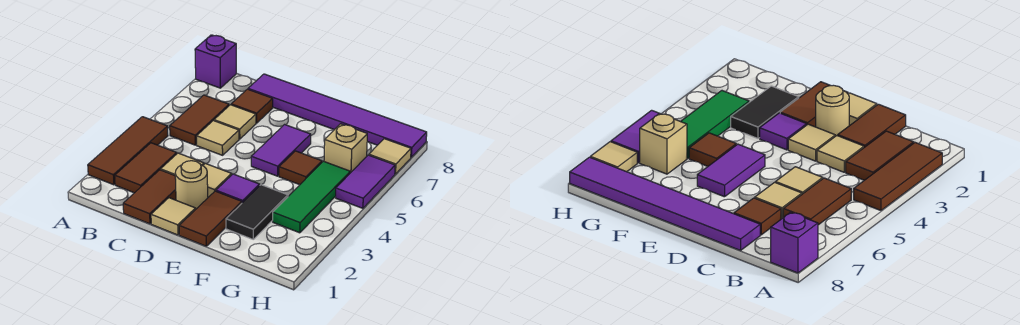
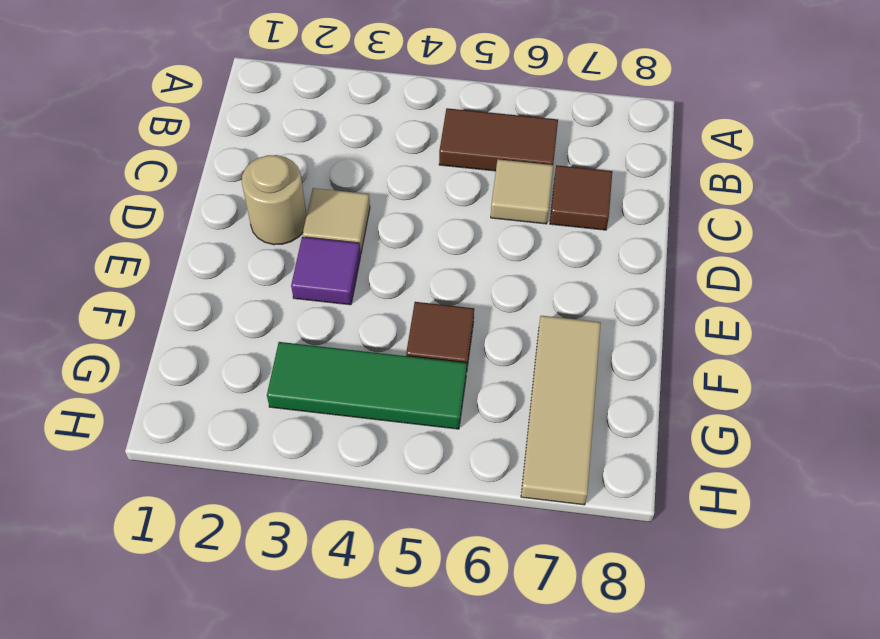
tan 1x3 tile [521,316,601,505] -> tan 1x1 tile [369,139,411,174]
none -> brown 1x3 tile [88,117,168,185]
none -> purple 1x1 brick [195,35,236,88]
none -> brown 1x2 tile [115,143,177,193]

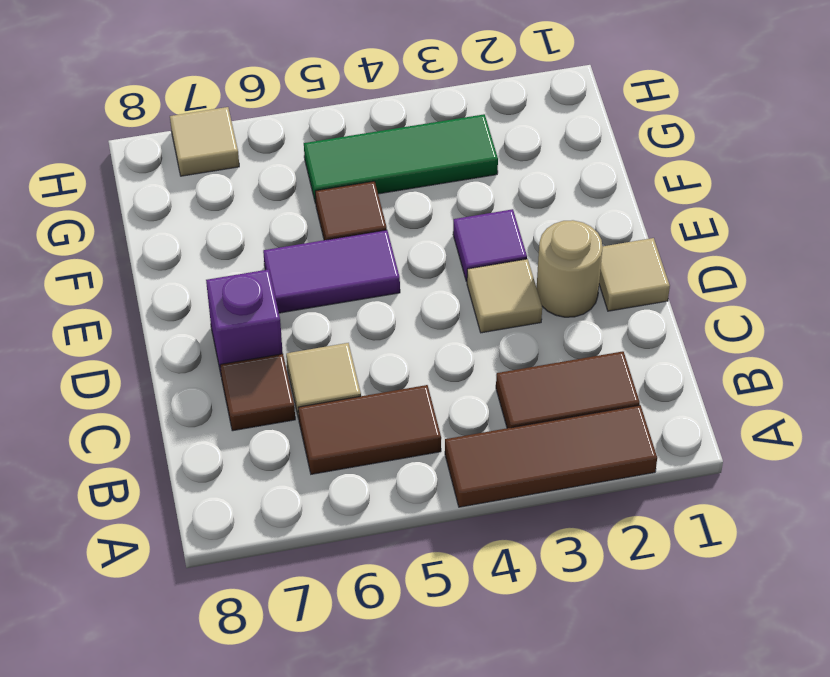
purple 1x1 brick [206,269,283,373] -> purple 1x1 brick moved to [195,35,236,88]
none -> brown 1x2 tile [123,170,176,224]
none -> tan 1x1 tile [161,153,204,175]
none -> tan 1x1 tile [197,121,239,155]

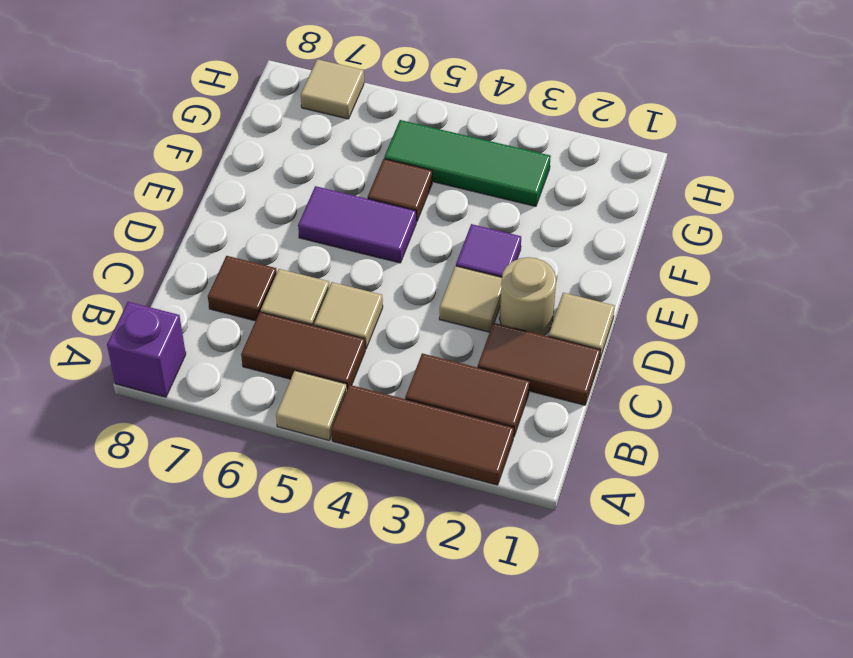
tan 1x1 tile [276,371,347,440] -> tan 1x1 tile moved to [161,153,204,175]
none -> purple 1x6 tile [248,74,427,157]
none -> brown 1x2 tile [179,191,242,246]
none -> black 1x2 tile [226,185,288,239]

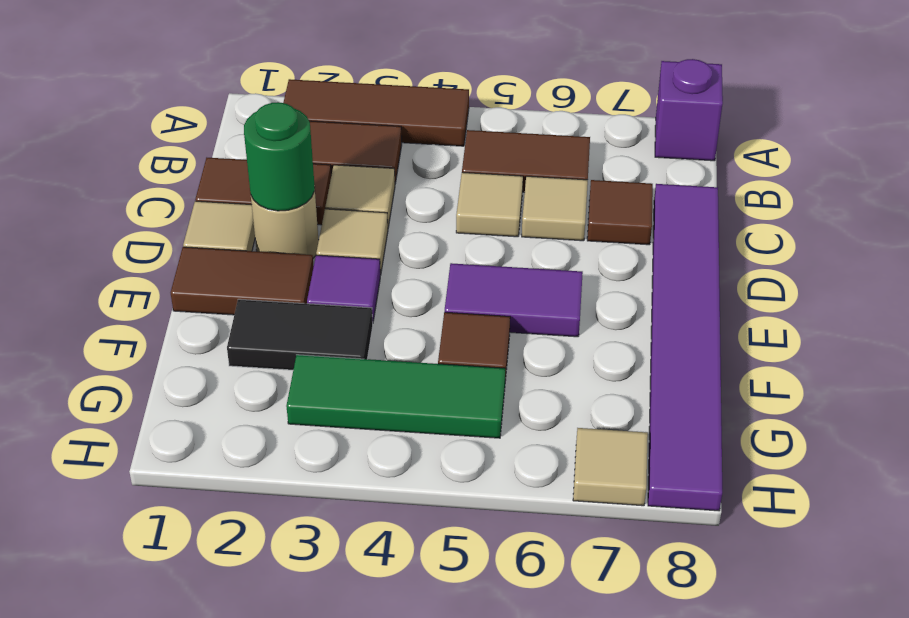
green 1x1 round brick [244,102,315,211] -> none
none -> tan 1x1 brick [324,124,367,173]
none -> purple 1x2 tile [336,155,395,208]

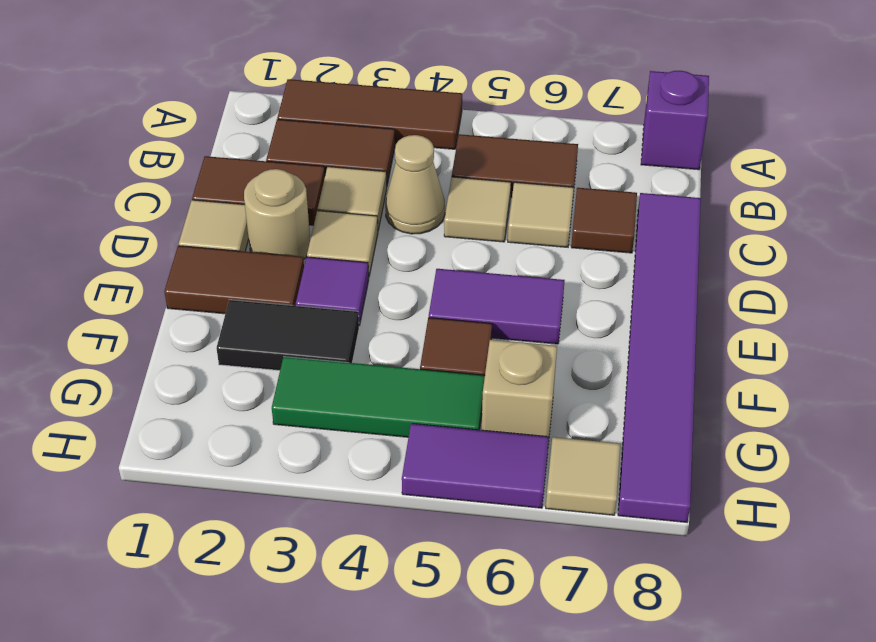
tan 1x1 cone [385,135,445,234] -> none

